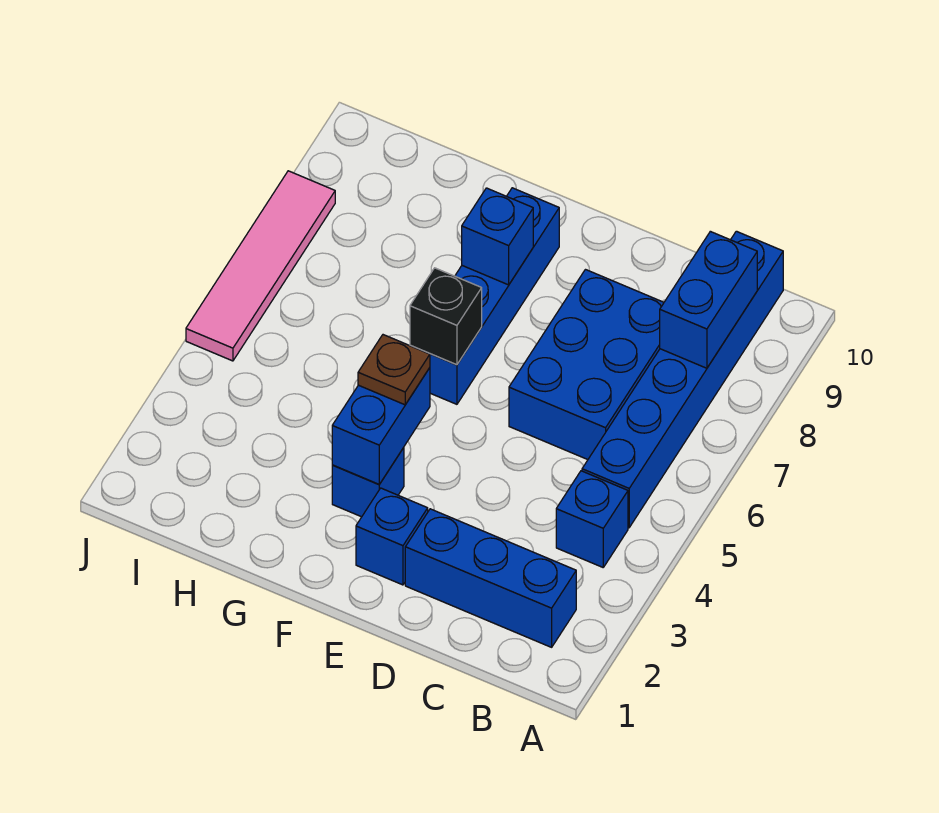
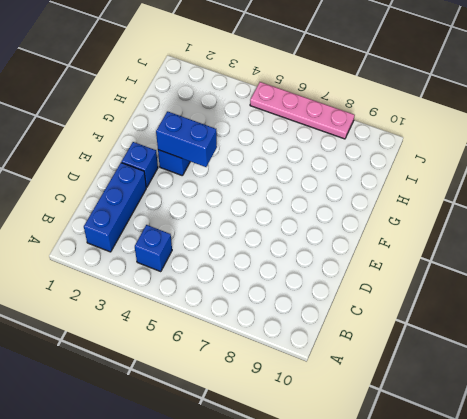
pink 1x4 plate [250,82,355,139] -> pink 1x4 tile [186,171,335,361]
none -> blue 1x6 brick [582,231,783,528]
none -> blue 2x3 brick [509,270,664,460]
none -> blue 1x4 brick [410,188,559,404]

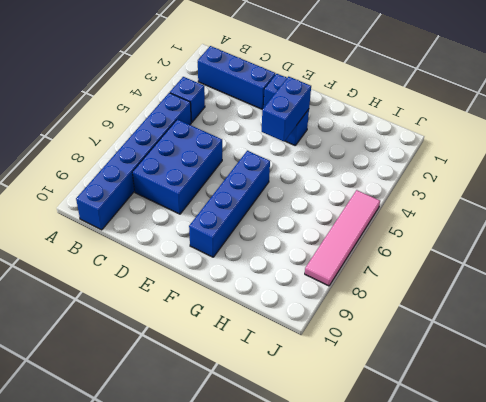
none -> blue 1x2 brick [660,231,757,368]
none -> black 1x1 brick [410,268,482,365]
none -> blue 1x1 brick [462,188,533,285]

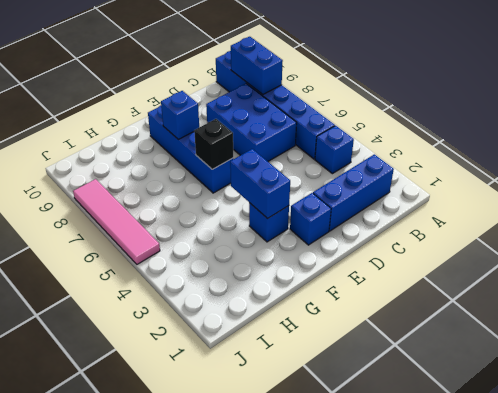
none -> brown 1x1 plate [358,335,430,405]

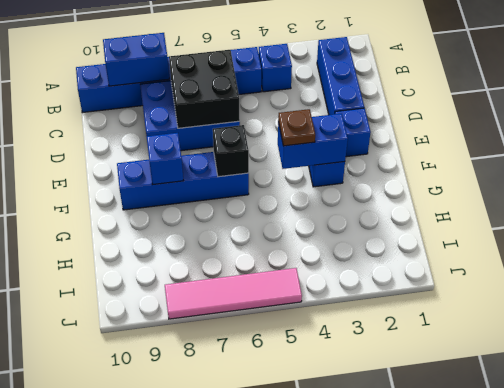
black 2x2 brick [169,50,240,128] -> none

